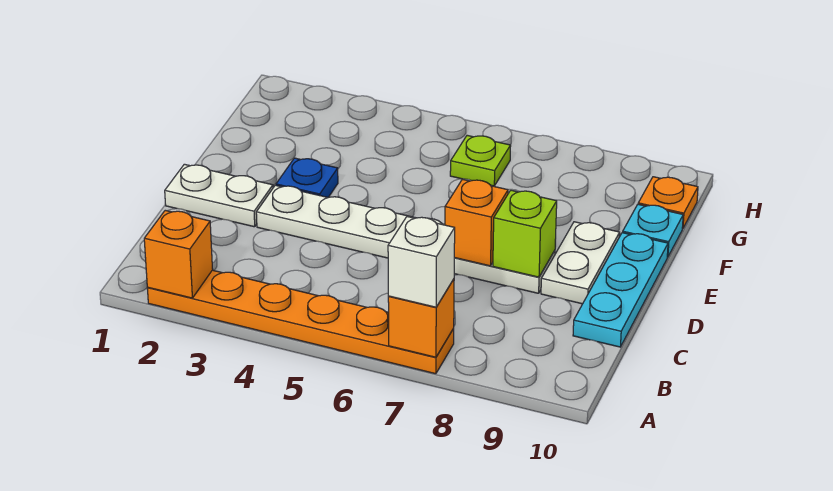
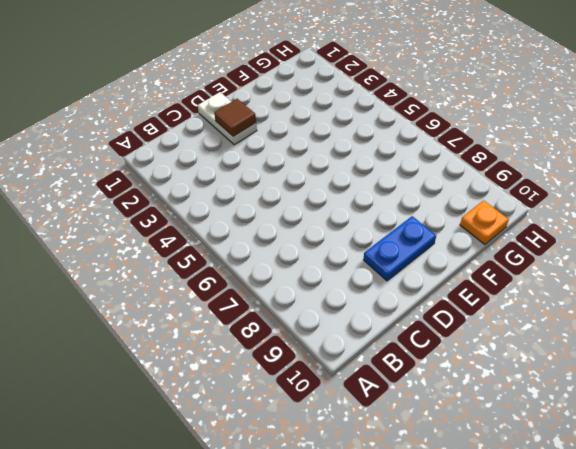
brown 1x1 tile [214,99,256,136] -> none
blue 1x2 plate [364,216,436,281] -> white 1x2 plate [541,222,620,304]
none -> orange 1x6 plate [147,270,454,374]
none -> cyan 1x3 plate [573,233,668,347]
none -> white 1x6 plate [256,185,555,293]

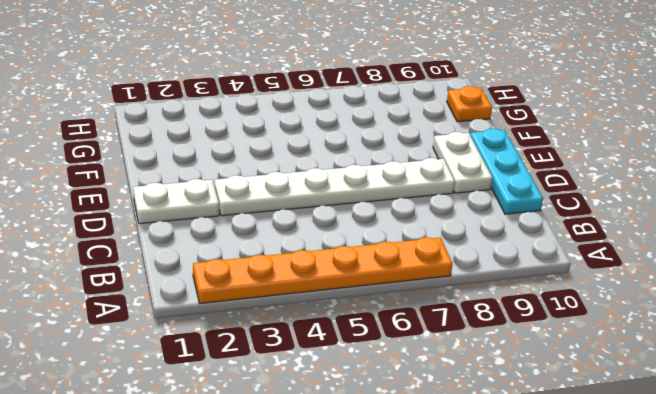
none -> blue 1x1 plate [276,158,338,197]
none -> cyan 1x1 plate [623,204,683,257]
none -> lime 1x1 plate [450,135,511,186]

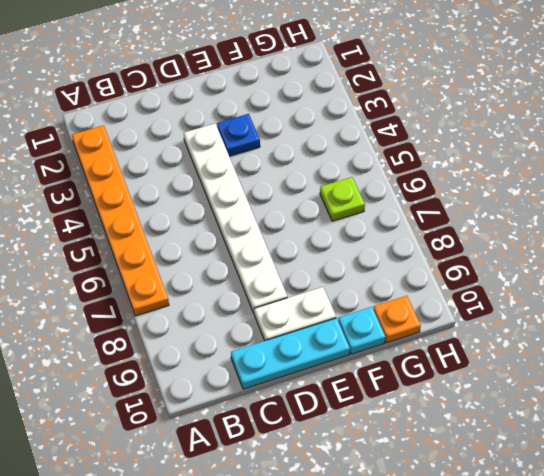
none -> white 1x2 plate [165,164,273,227]
none -> orange 1x1 brick [144,210,213,298]
none -> orange 1x1 brick [388,279,454,357]

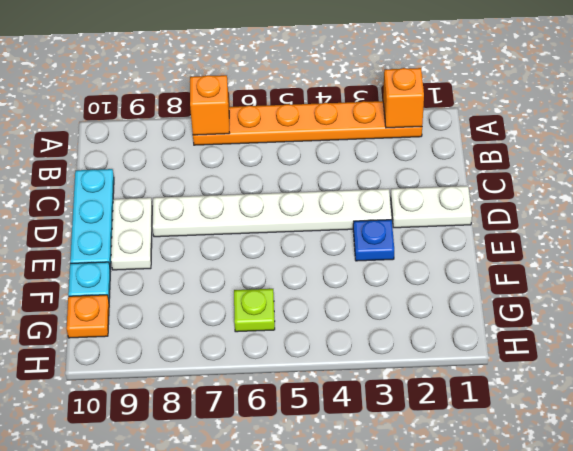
none -> orange 1x1 brick [445,179,508,266]
none -> lime 1x1 brick [493,190,557,277]
none -> white 1x1 brick [388,217,455,307]

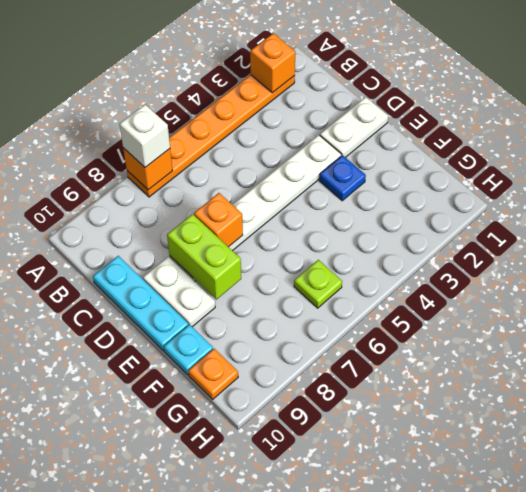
lime 1x2 brick [167,214,241,299] -> lime 1x1 brick [493,190,557,277]

